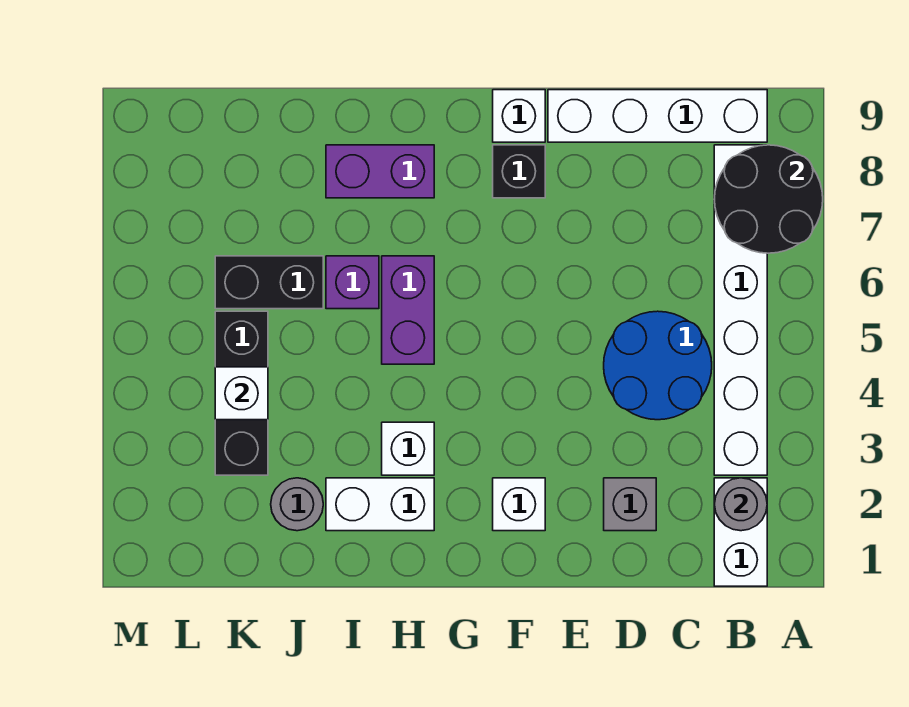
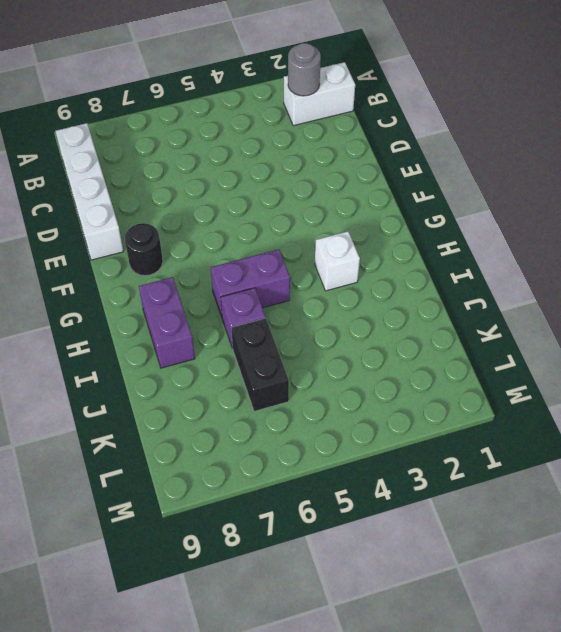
black 1x1 round brick [125,223,163,276] -> black 1x1 brick [493,145,545,198]
none -> white 1x6 brick [714,145,767,475]
none -> blue 2x2 round brick [604,311,712,420]
none -> grey 1x1 brick [604,478,656,531]

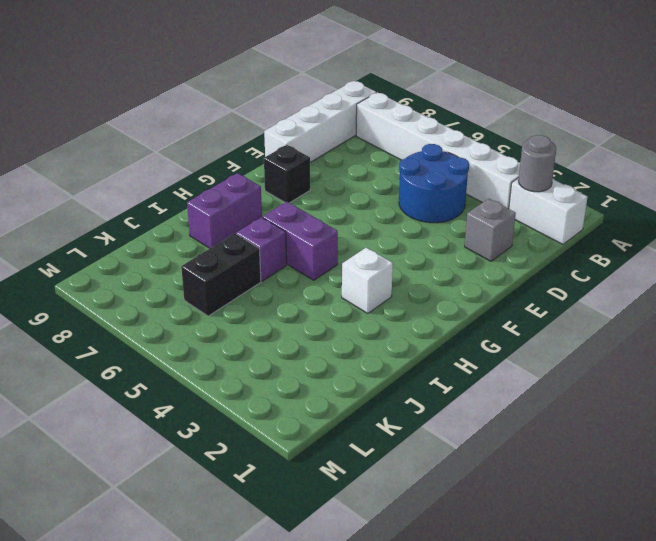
none -> white 1x1 brick [493,478,545,531]
none -> white 1x1 brick [493,90,545,142]
none -> white 1x2 brick [326,478,434,531]

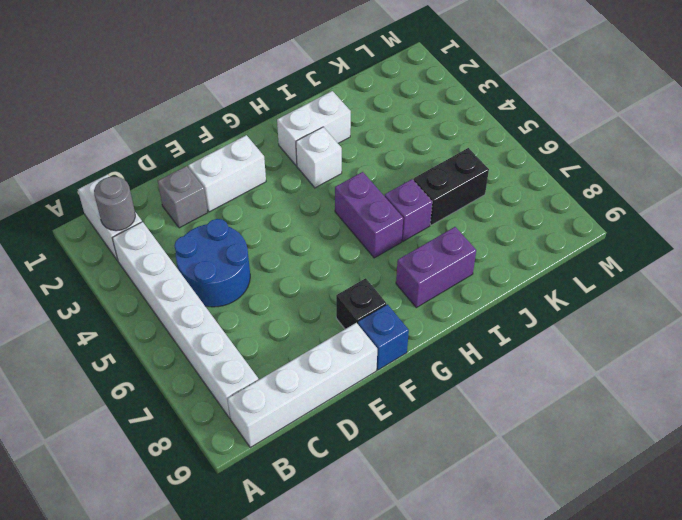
white 1x2 brick [188,135,266,212] -> white 1x1 brick [493,478,545,531]
blue 1x1 brick [358,304,409,370] -> white 1x1 brick [493,90,545,142]
none -> grey 1x1 round brick [271,478,323,531]
none -> black 1x3 brick [215,311,268,475]
none -> black 2x2 round brick [714,145,823,253]

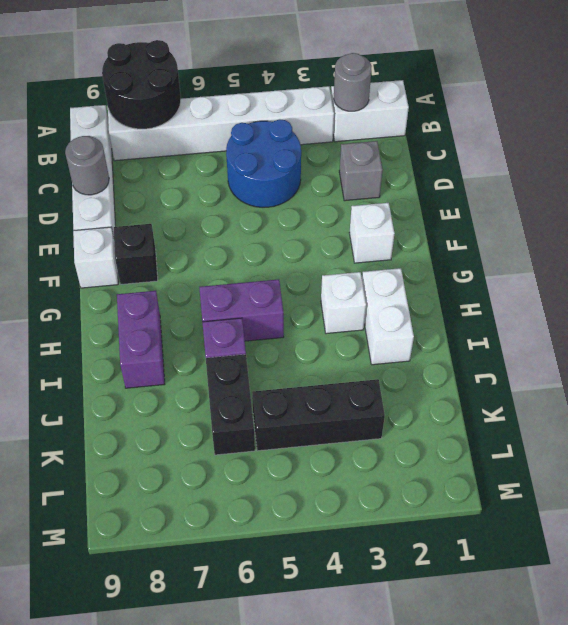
grey 1x1 round brick [65,136,109,195] -> grey 1x1 round brick moved to [271,478,323,531]
none -> white 1x1 brick [215,367,268,420]

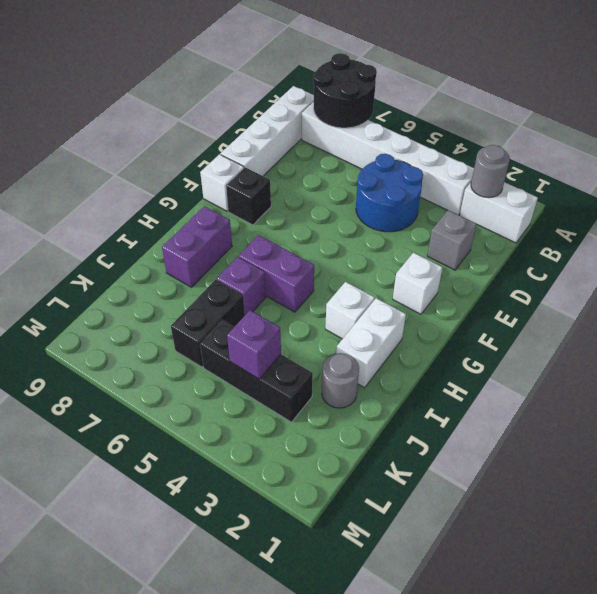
purple 1x1 brick [227,310,281,379] -> white 1x1 brick [215,367,268,420]

